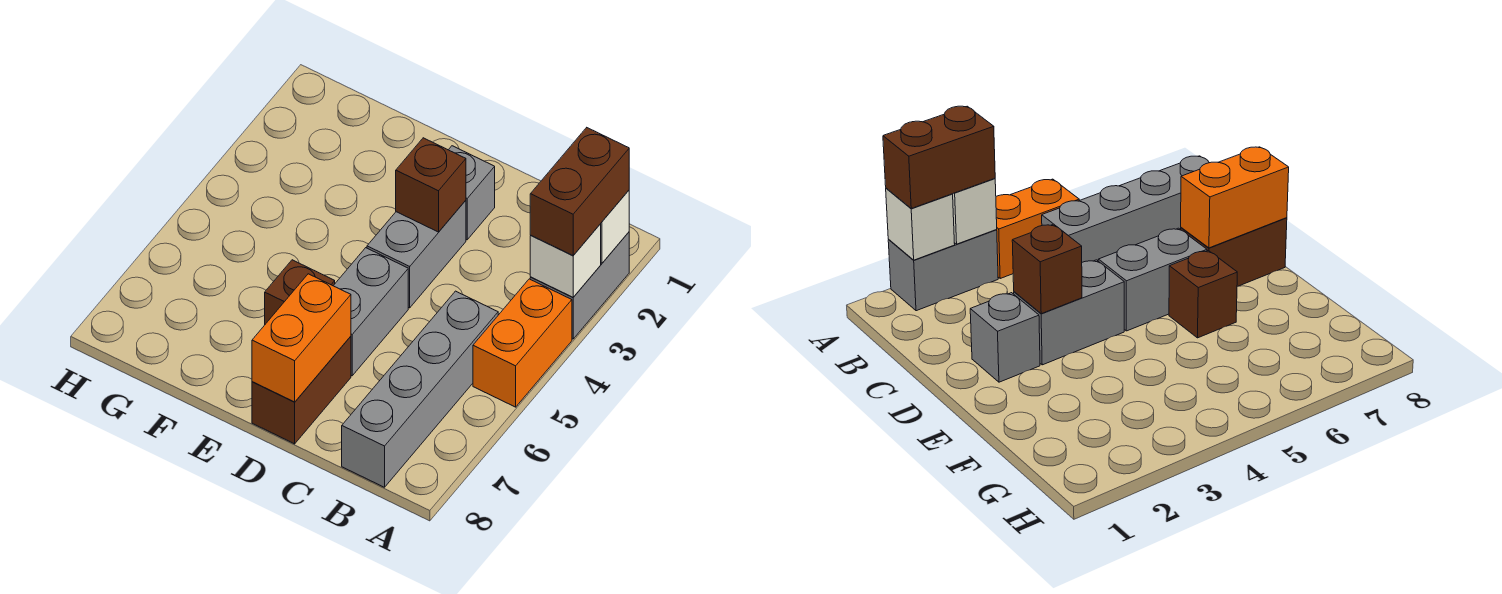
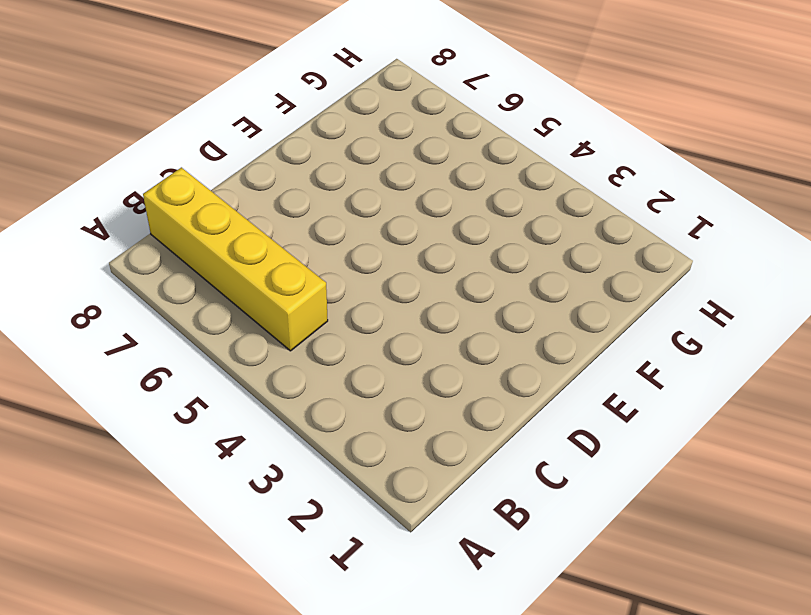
yellow 1x4 brick [143,167,328,351] -> grey 1x4 brick [342,291,498,487]
none -> grey 1x2 brick [530,232,629,339]
none -> orange 1x2 brick [473,279,572,407]
none -> grey 1x1 brick [449,146,495,240]

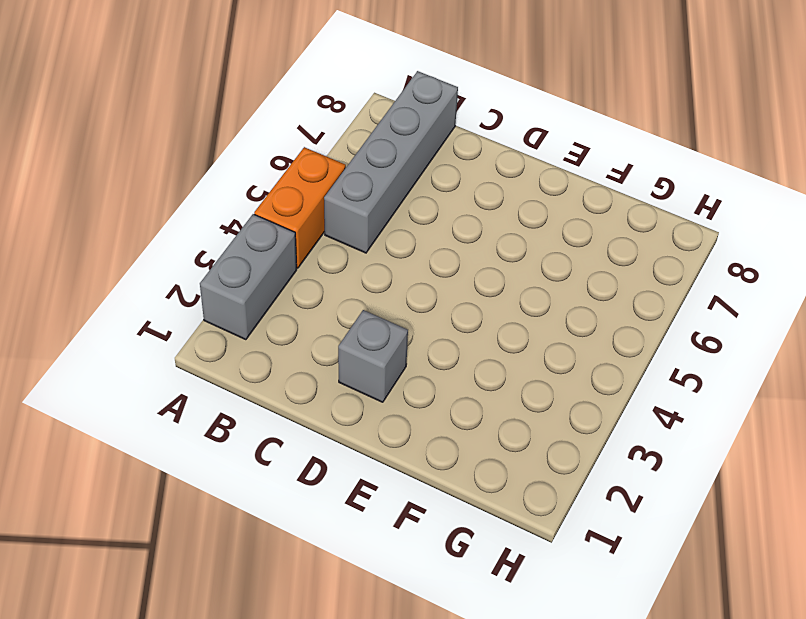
none -> grey 1x2 brick [367,200,466,308]
none -> grey 1x2 brick [334,248,408,376]
none -> brown 1x2 brick [252,336,351,444]

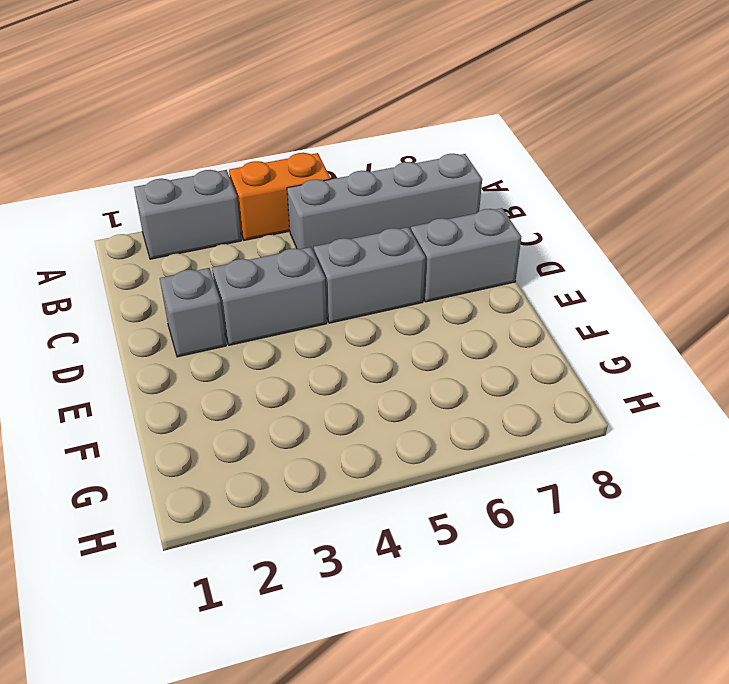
grey 1x2 brick [411,208,521,302] -> brown 1x2 brick [252,336,351,444]
none -> brown 1x1 brick [265,260,335,324]
none -> white 1x1 brick [601,190,629,263]
none -> white 1x1 brick [530,224,601,297]

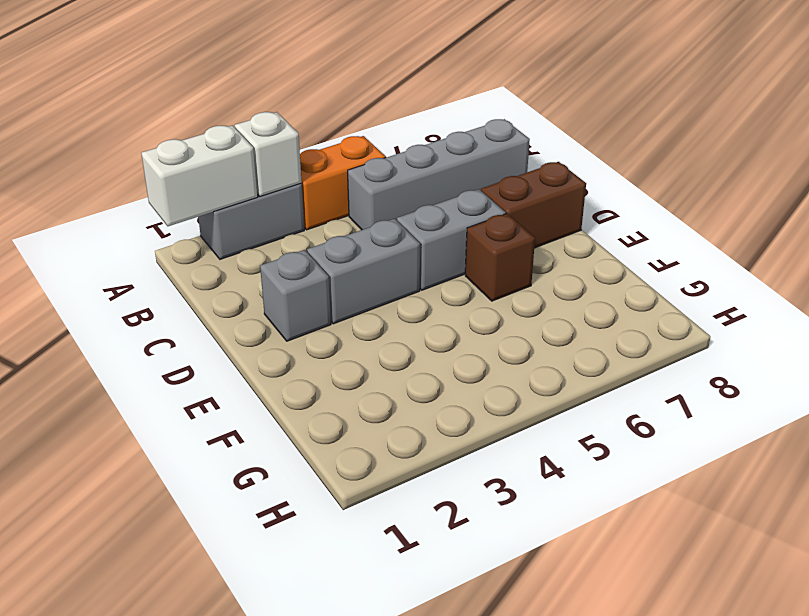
white 1x2 brick [141,125,258,226] -> white 1x1 brick [601,190,629,263]
none -> brown 1x1 brick [396,138,466,232]
none -> orange 1x2 brick [252,274,351,402]
none -> brown 1x2 brick [530,128,629,255]

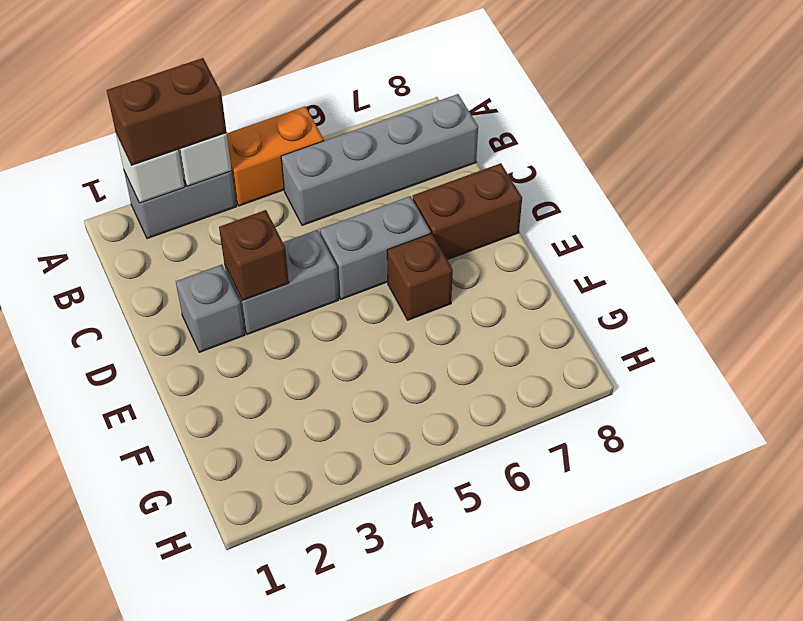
none -> orange 1x2 brick [252,274,351,402]

